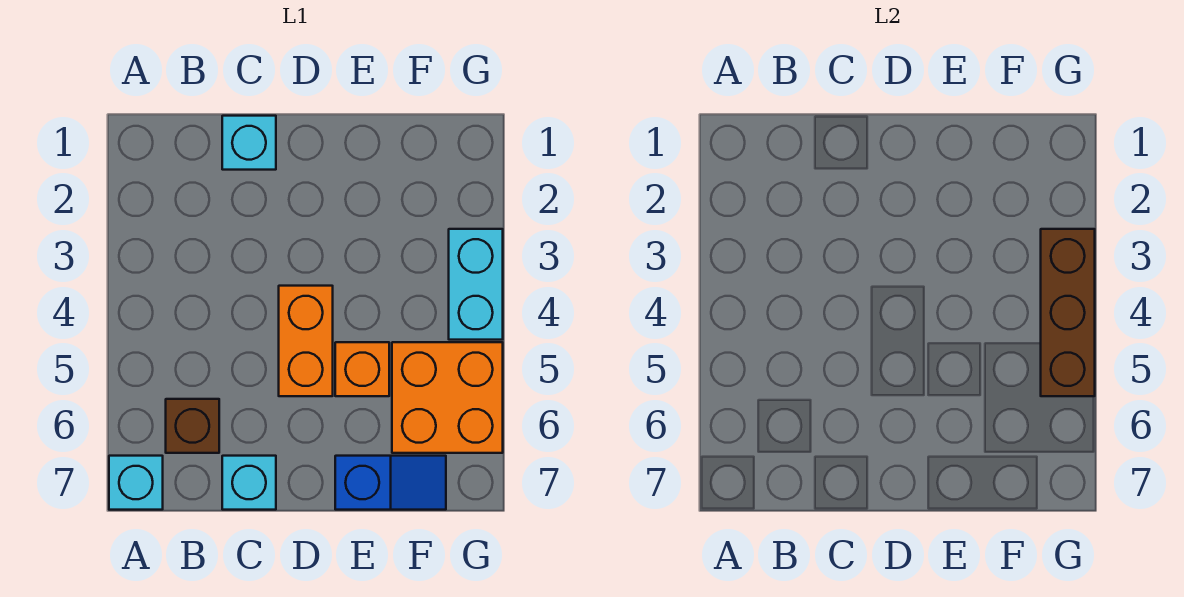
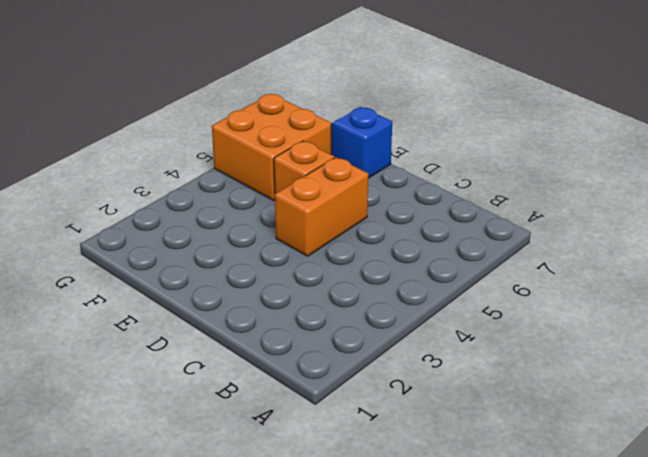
none -> cyan 1x1 brick [109,456,163,510]
none -> brown 1x1 brick [166,399,219,453]

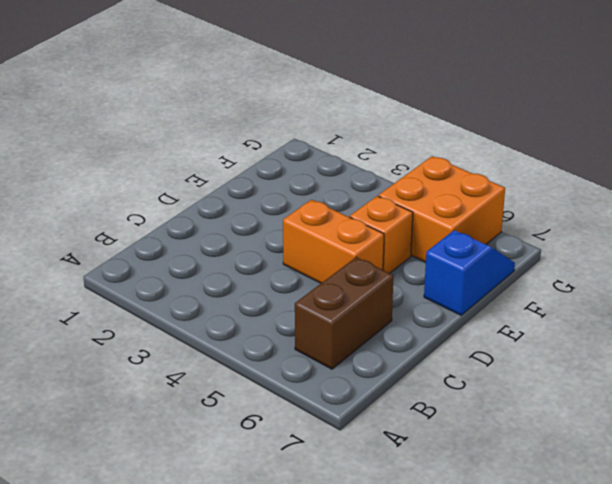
brown 1x2 brick [295,257,394,369] -> brown 1x1 brick [166,399,219,453]
none -> cyan 1x1 brick [109,456,163,510]
none -> cyan 1x1 brick [222,116,276,170]

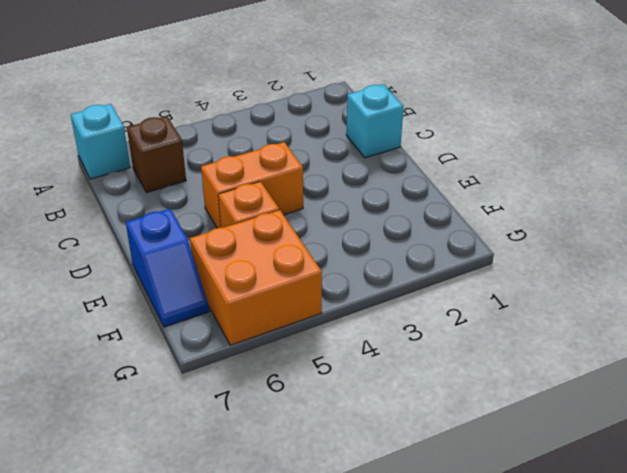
none -> cyan 1x1 brick [222,456,276,510]
none -> cyan 1x2 brick [449,229,503,340]

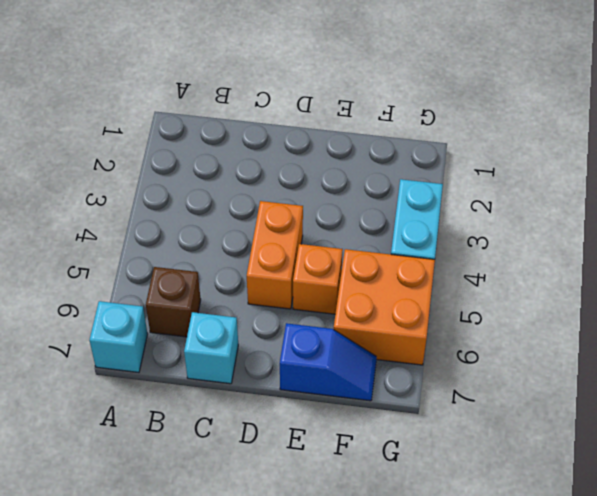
none -> cyan 1x1 brick [222,116,276,170]
none -> brown 1x3 brick [1041,229,1095,396]

